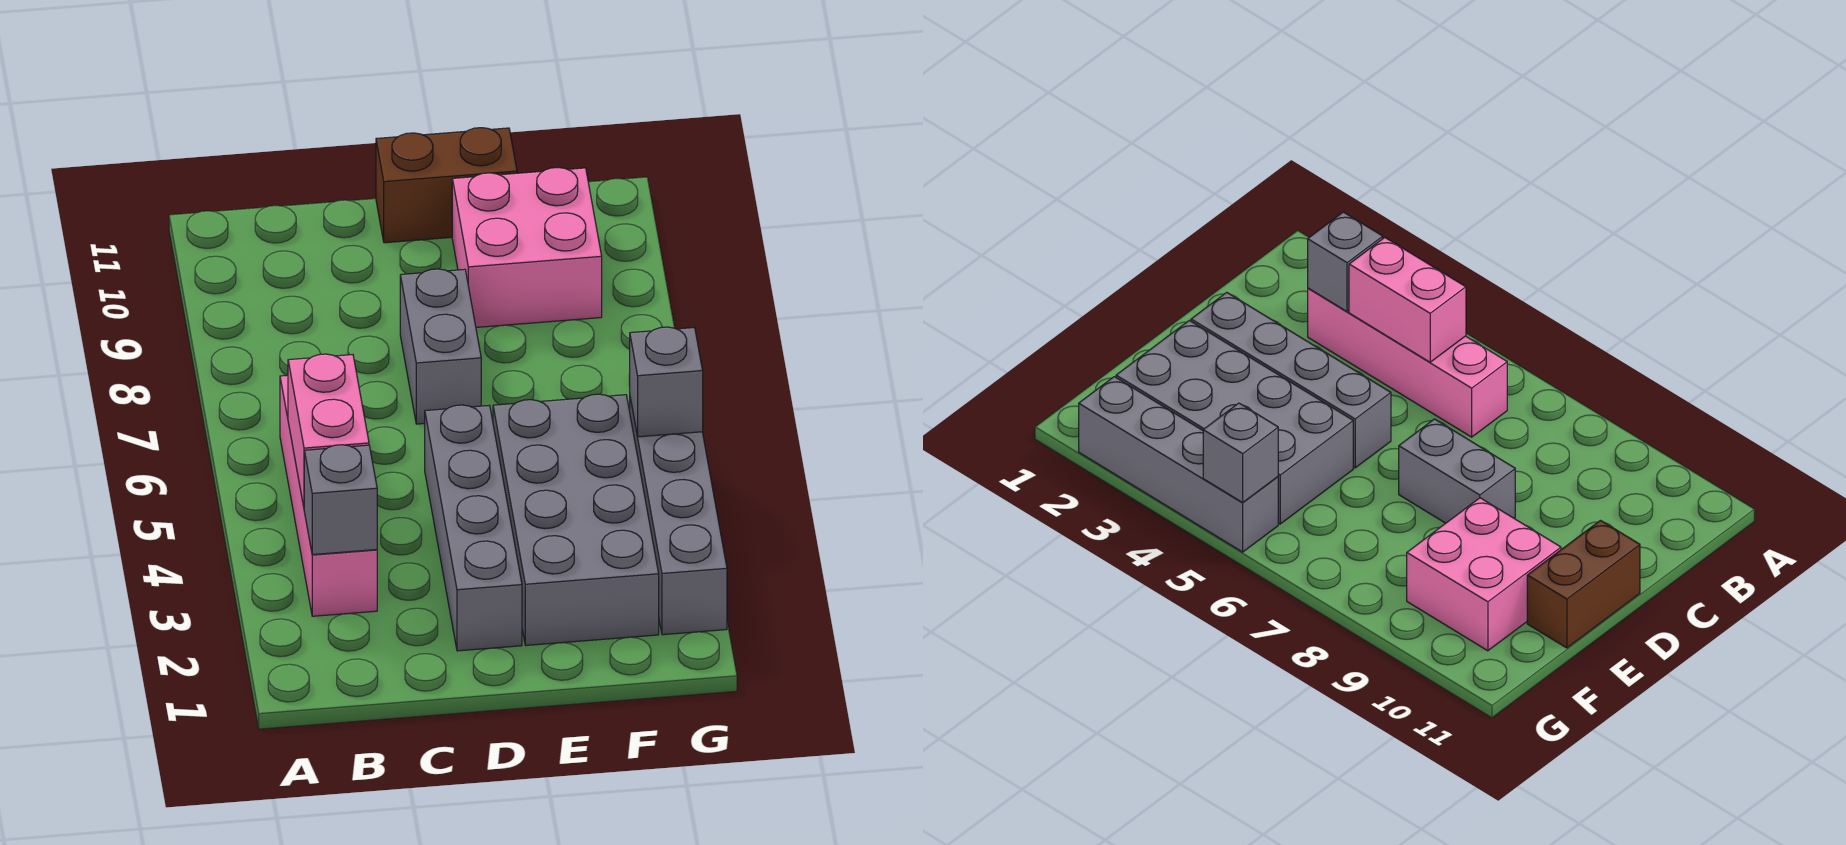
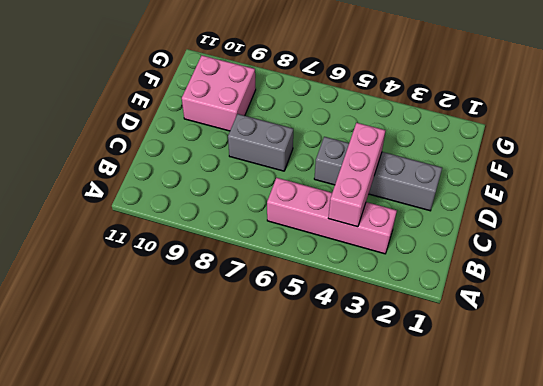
pink 1x3 brick [328,123,386,227] -> pink 1x2 brick [288,354,369,507]
none -> brown 1x2 brick [376,128,517,243]
none -> grey 2x4 brick [493,394,659,645]

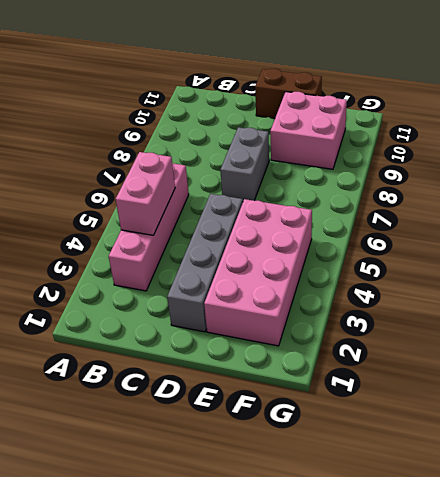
pink 2x4 brick [204,199,312,346] -> grey 2x4 brick [493,394,659,645]
none -> grey 1x4 brick [630,398,727,635]
none -> grey 1x1 brick [304,445,377,555]

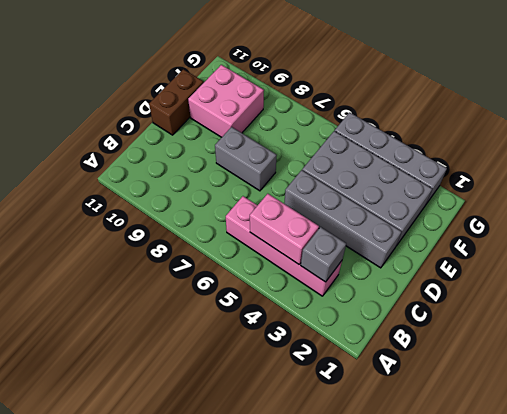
none -> grey 1x1 brick [629,327,703,437]

